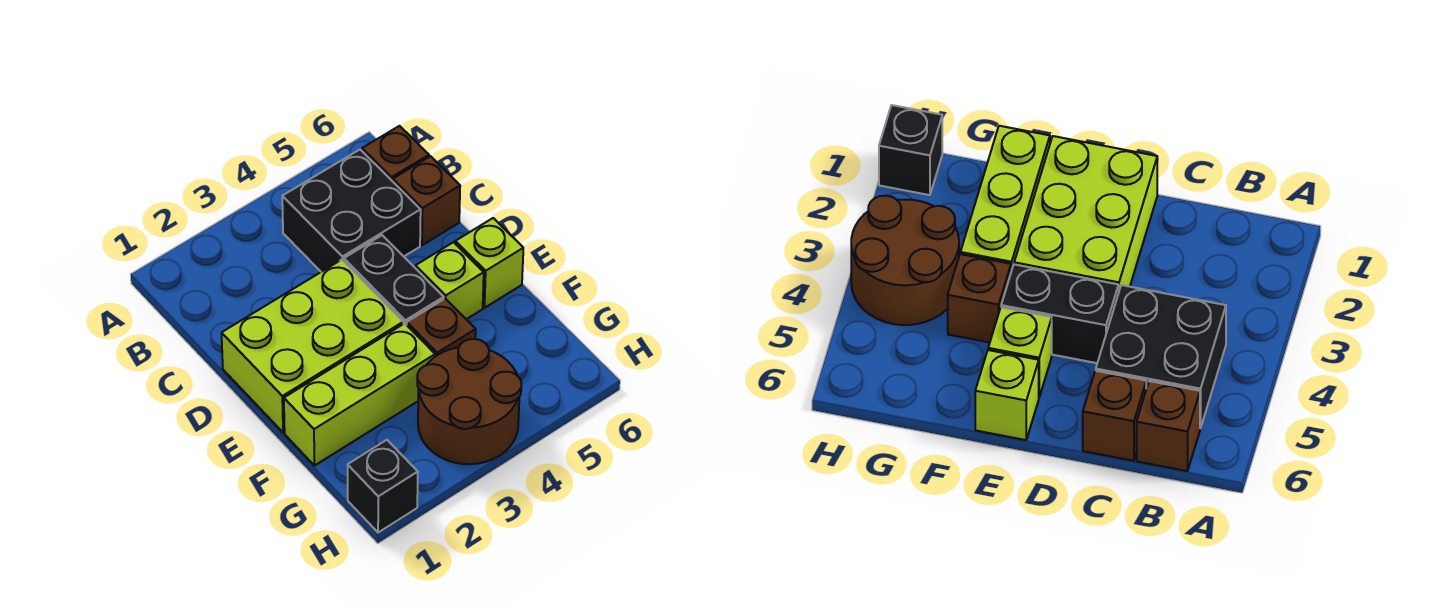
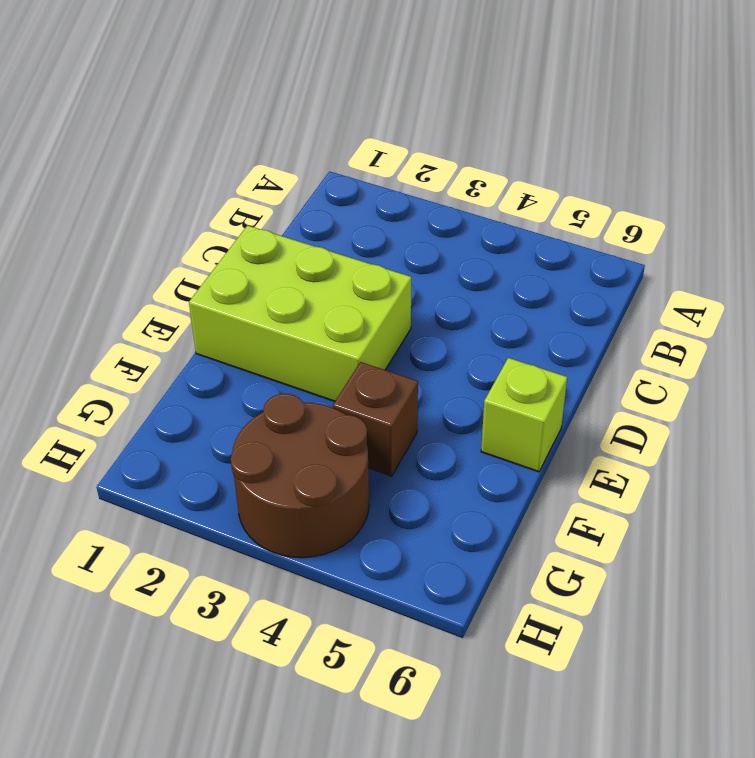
none -> black 2x2 brick [282,150,421,272]
none -> brown 1x1 brick [362,126,429,181]

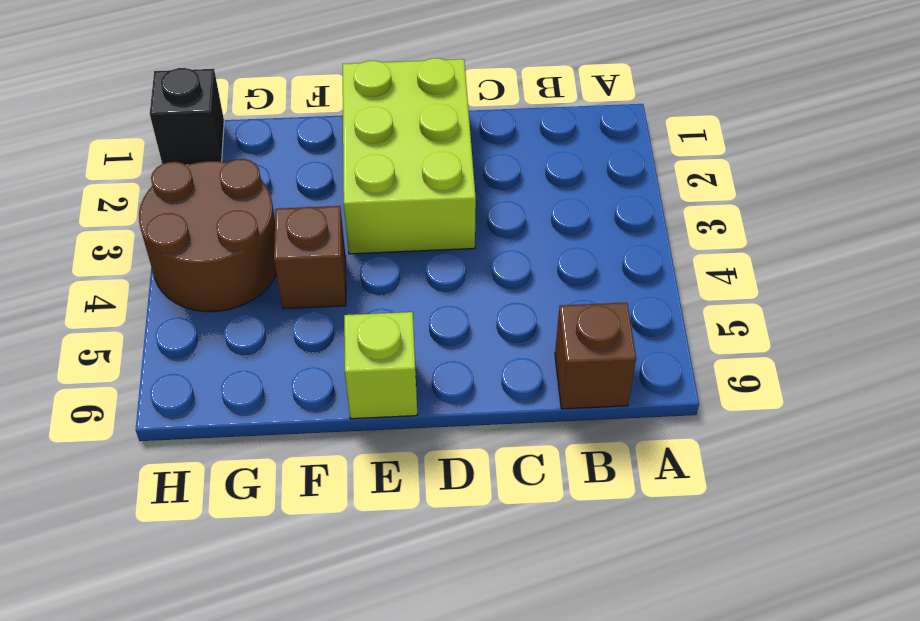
none -> black 2x2 brick [282,150,421,272]
none -> brown 1x1 brick [393,156,460,245]

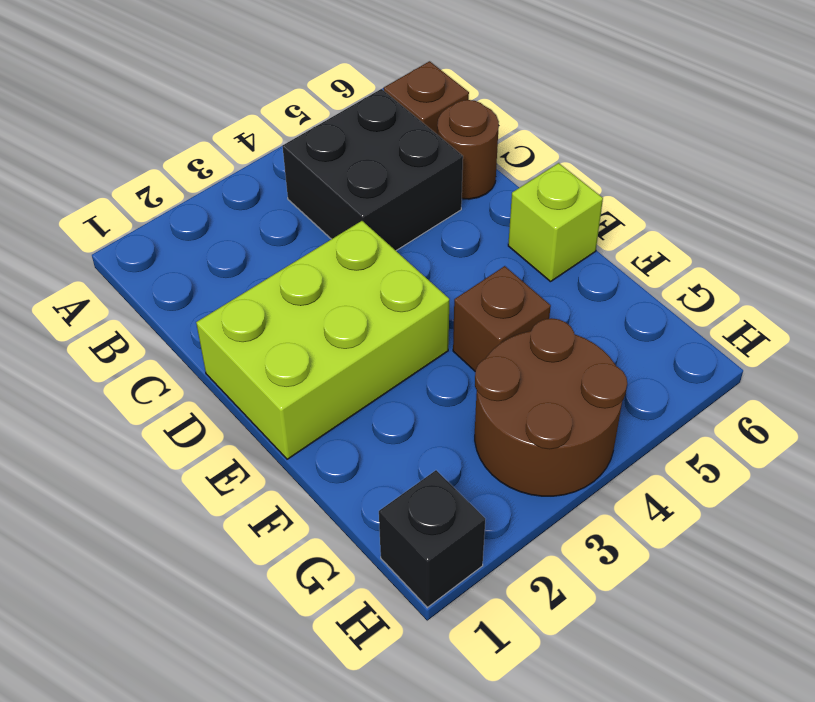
brown 1x1 round brick [437,100,499,199] -> brown 1x1 brick [393,156,460,245]
none -> black 1x2 brick [344,235,444,325]
none -> lime 1x1 brick [415,242,484,319]

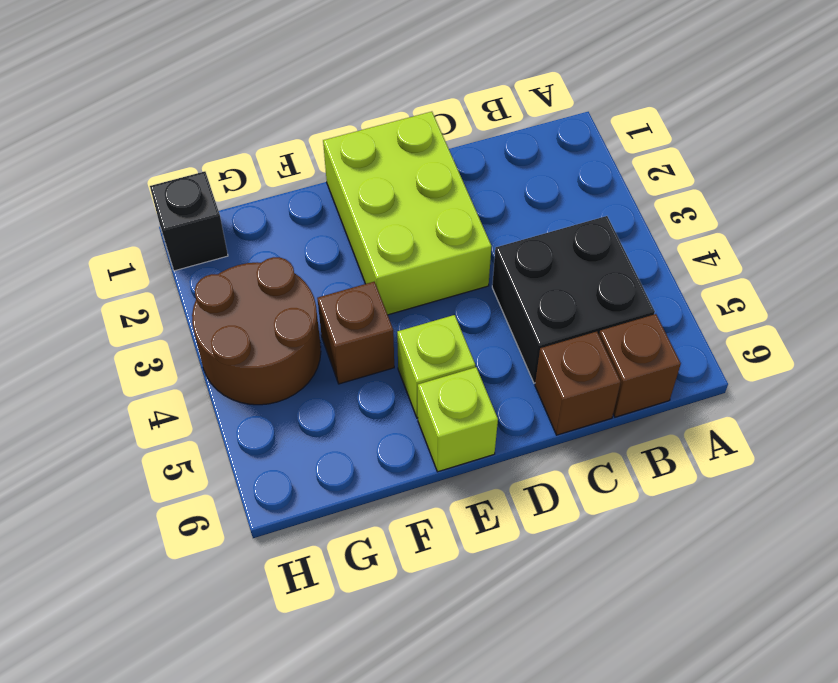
none -> black 1x2 brick [344,235,444,325]
none -> lime 1x3 brick [284,323,435,466]

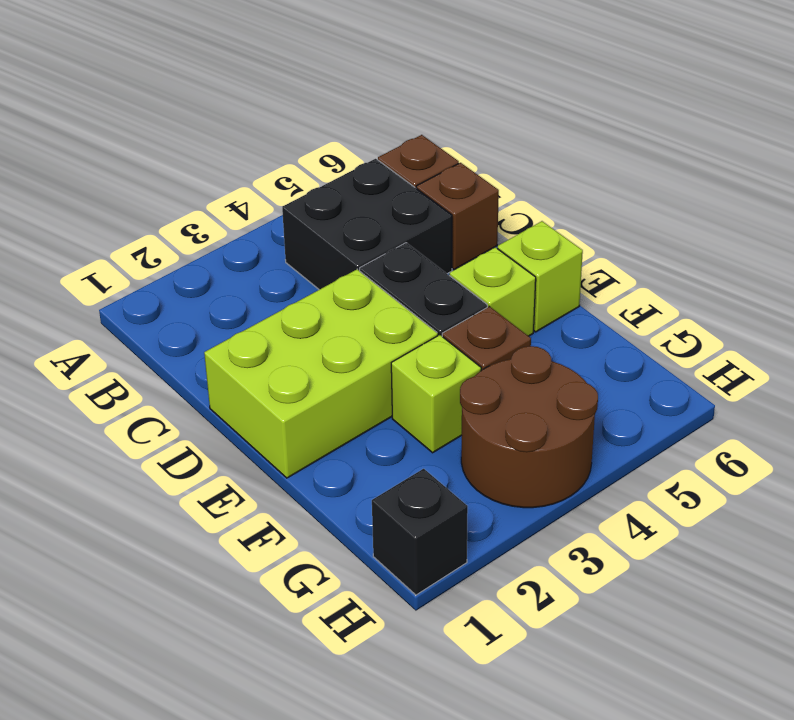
lime 1x1 brick [391,335,481,453] -> lime 1x3 brick [284,323,435,466]

